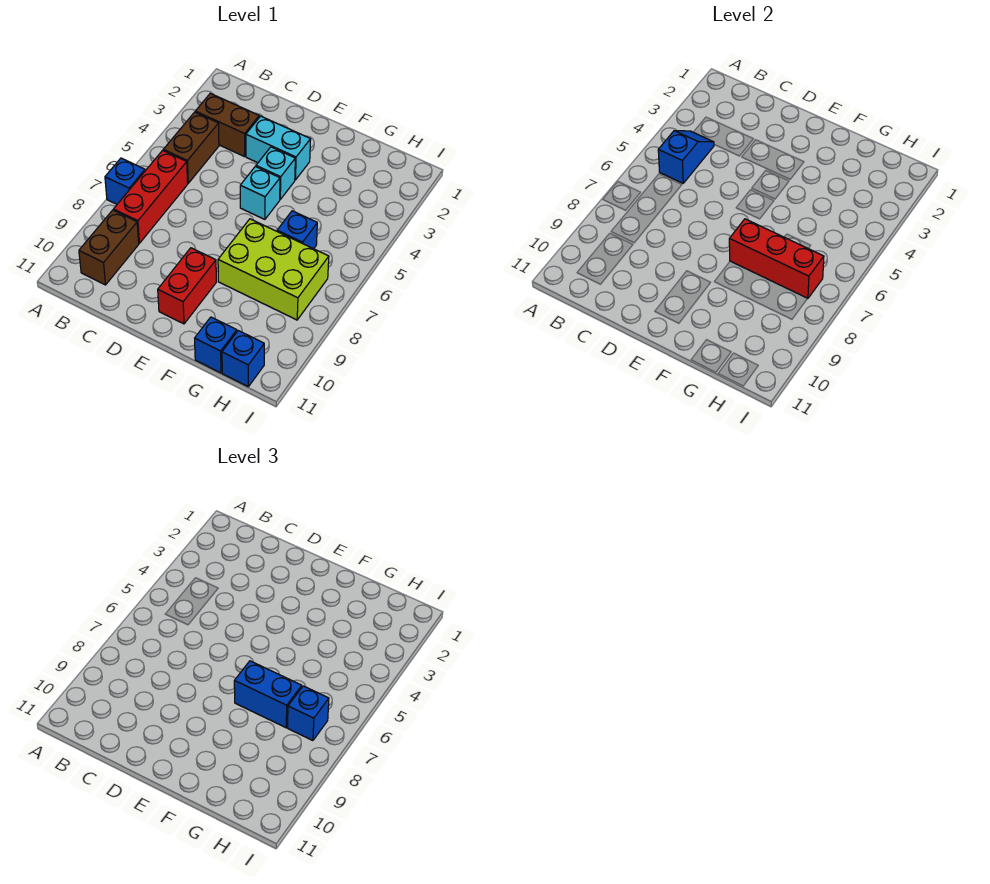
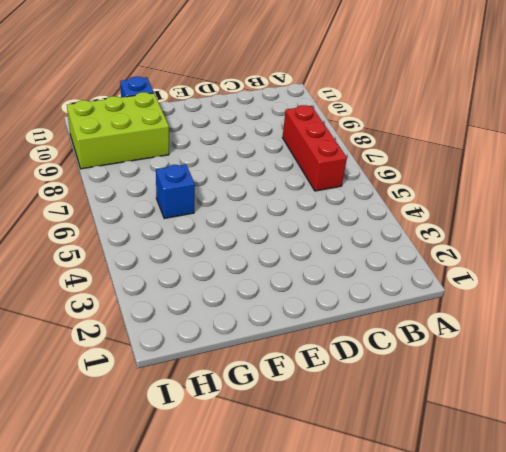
lime 2x3 brick [67,92,169,169] -> lime 2x3 brick moved to [218,219,329,320]
none -> blue 1x1 brick [105,158,145,204]
none -> brown 1x2 brick [195,93,259,157]
none -> brown 1x2 brick [163,112,219,183]

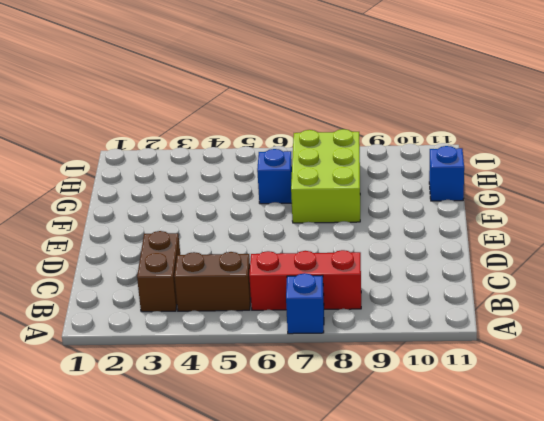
none -> brown 1x2 brick [79,210,139,285]
none -> cyan 1x2 brick [246,116,311,180]
none -> cyan 1x1 brick [256,147,295,199]

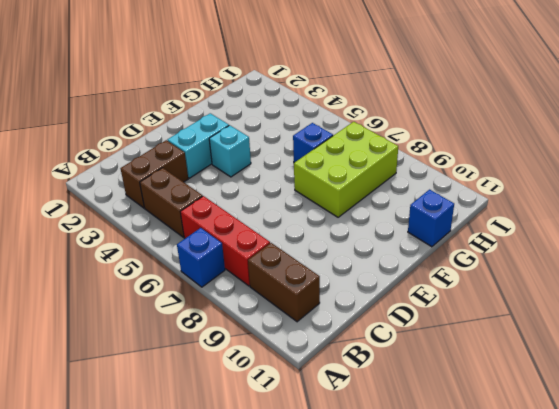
none -> cyan 1x1 brick [240,166,280,219]
none -> red 1x2 brick [158,248,216,324]
none -> blue 1x1 brick [222,331,264,386]

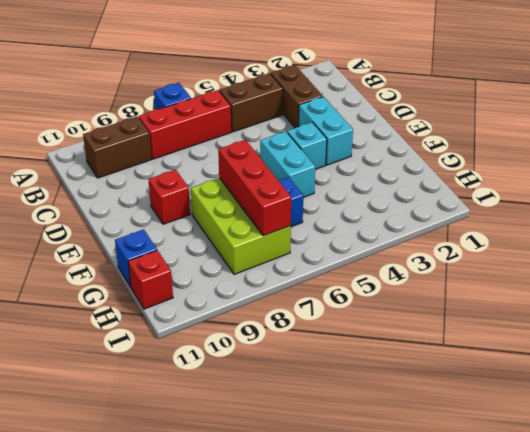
cyan 1x2 brick [260,131,315,197] -> cyan 1x1 brick [240,166,280,219]
red 1x1 brick [148,170,190,224] -> red 1x2 brick [158,248,216,324]
red 1x1 brick [128,250,173,309] -> blue 1x1 brick [222,331,264,386]
none -> blue 1x2 slope [658,131,714,183]
none -> blue 1x2 brick [234,661,302,728]
none -> blue 1x1 brick [287,686,329,740]

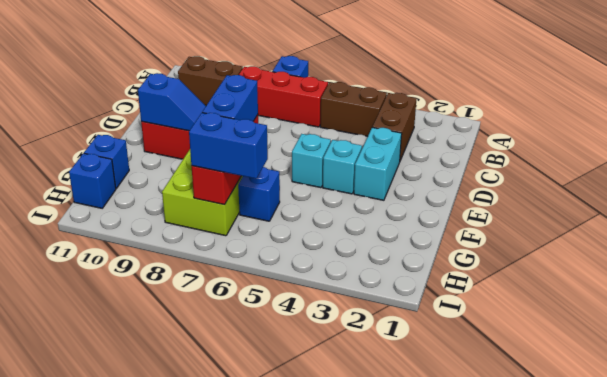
blue 1x2 slope [138,73,206,131] -> blue 1x2 slope moved to [658,131,714,183]
blue 1x2 brick [189,113,268,179] -> blue 1x1 brick [287,686,329,740]

